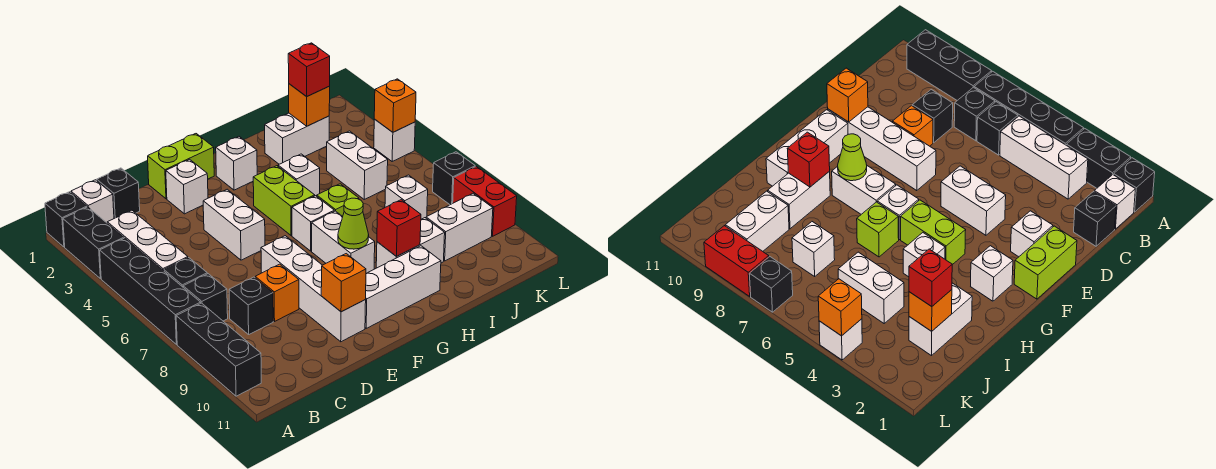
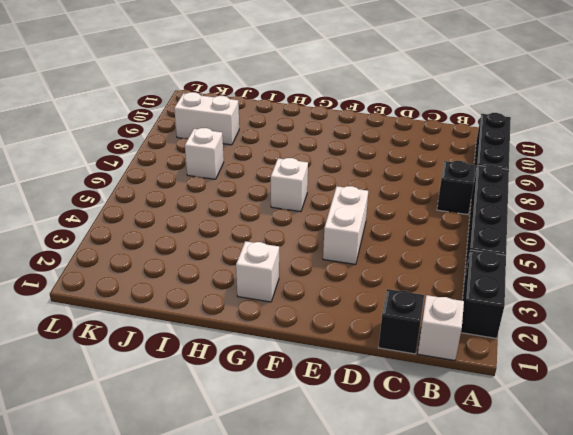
none -> black 1x1 brick [45,192,87,247]
none -> white 1x3 brick [107,210,188,271]
none -> black 1x1 brick [164,258,207,287]
none -> black 1x1 brick [229,277,273,334]

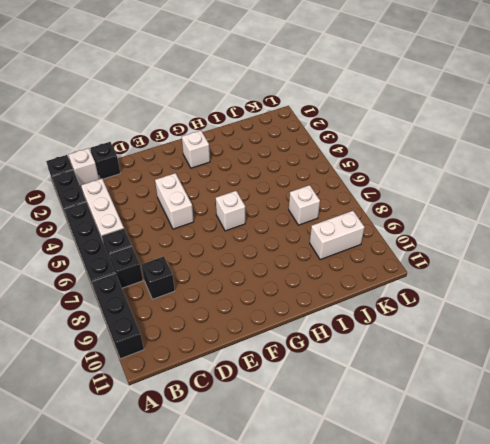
none -> orange 1x1 brick [255,264,299,321]
none -> lime 1x2 brick [148,134,214,199]
none -> white 1x1 brick [166,159,208,214]
none -> white 1x4 brick [261,236,366,342]

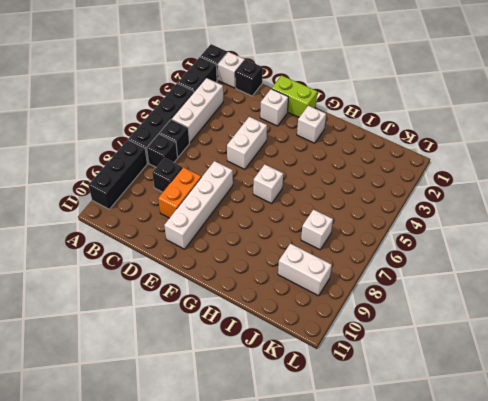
orange 1x2 brick [158,167,201,218] -> orange 1x1 brick [255,264,299,321]
none -> white 1x3 brick [365,246,441,328]
none -> lime 1x2 brick [253,166,315,236]
none -> white 1x2 brick [312,211,375,274]
none -> white 1x1 brick [278,154,320,196]

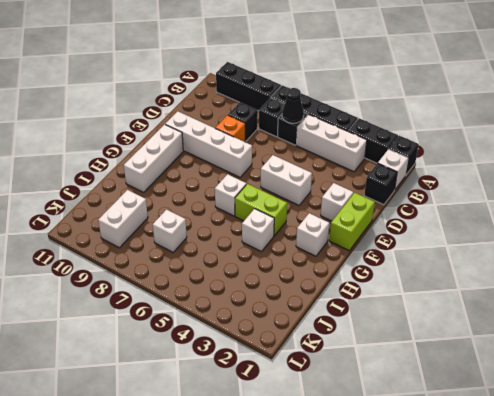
black 1x1 cone [282,88,304,123] -> none
none -> white 1x2 brick [312,211,375,274]
none -> lime 1x1 brick [317,184,359,216]
none -> white 1x2 brick [376,218,445,268]
none -> white 1x2 brick [265,113,329,164]

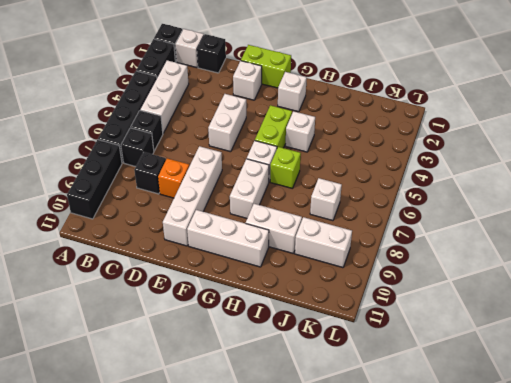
none -> white 1x2 brick [265,113,329,164]
none -> white 1x2 brick [327,131,388,199]
none -> white 1x1 brick [374,119,415,161]
none -> black 1x1 brick [433,152,475,205]

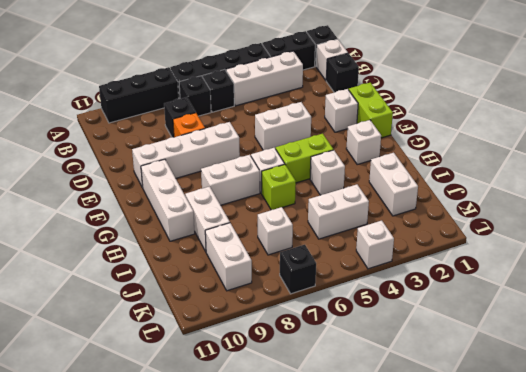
none -> red 1x2 brick [453,166,517,236]
none -> orange 1x1 brick [321,254,366,312]
none -> lime 1x1 cone [338,198,369,249]
none -> red 1x1 brick [377,200,421,257]

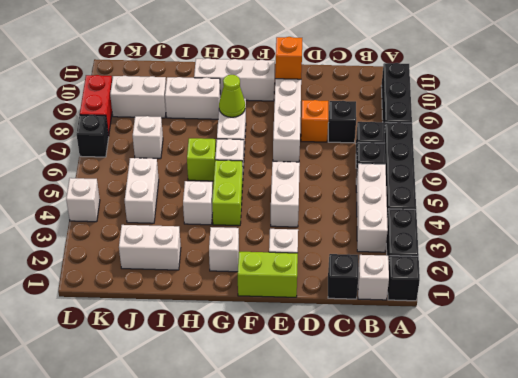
none -> red 1x1 brick [377,200,421,257]
none -> orange 1x1 brick [289,84,330,126]
none -> orange 1x1 brick [374,79,416,132]
none -> red 1x1 brick [288,43,330,97]

